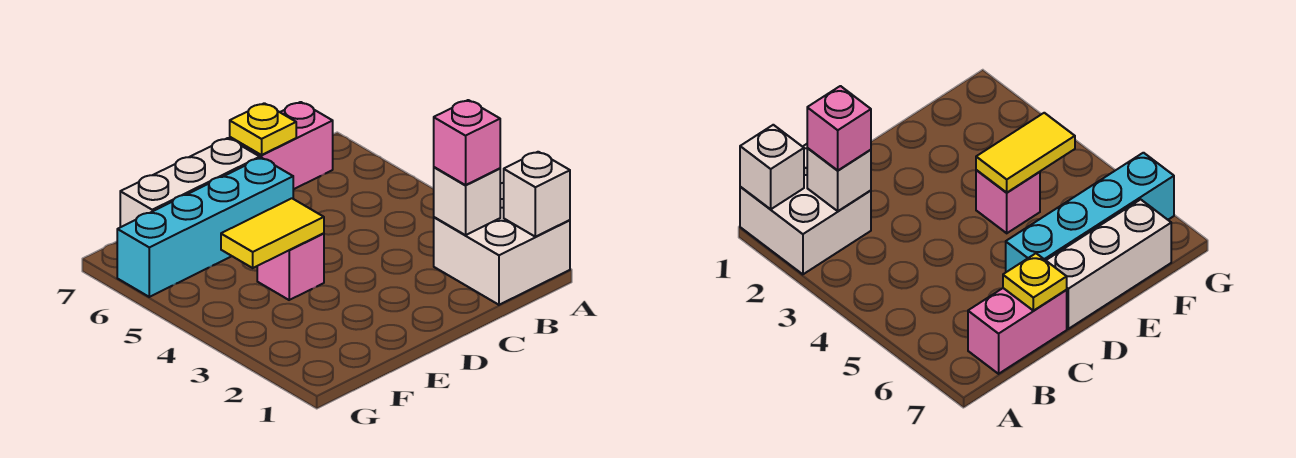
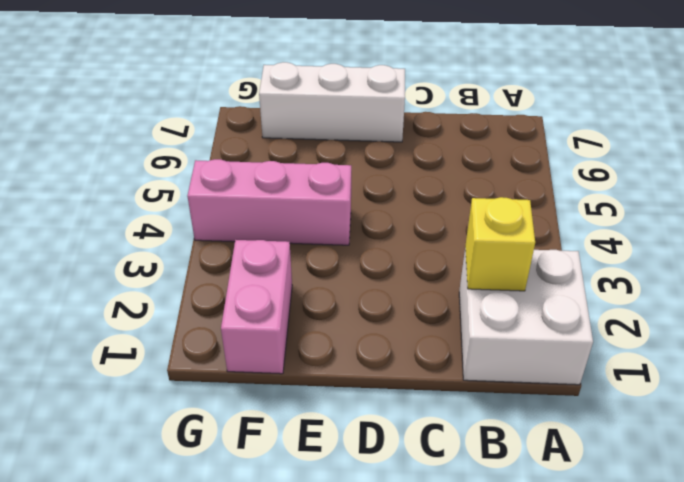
yellow 1x1 brick [465,197,535,291] -> white 1x1 brick [434,167,500,235]
pink 1x3 brick [187,159,351,245] -> pink 1x1 brick [257,233,324,300]
pink 1x2 brick [221,240,292,374] -> pink 1x2 brick turned to [230,102,333,189]
none -> cyan 1x4 brick [117,158,293,297]
none -> white 1x1 brick [504,152,570,237]

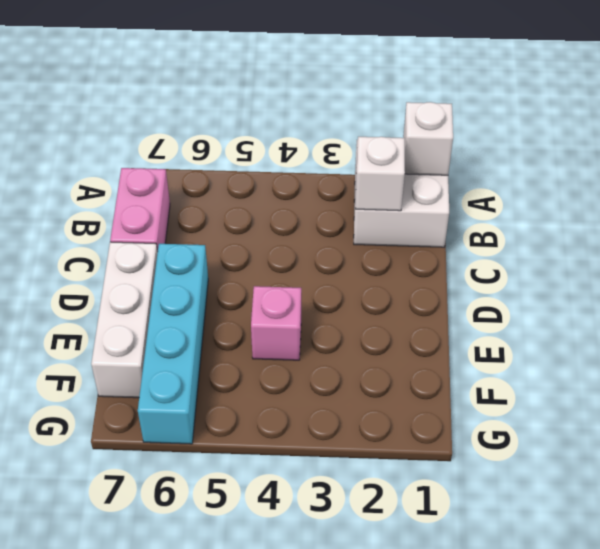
none -> yellow 1x1 plate [230,103,296,155]
none -> yellow 1x2 tile [221,198,324,268]

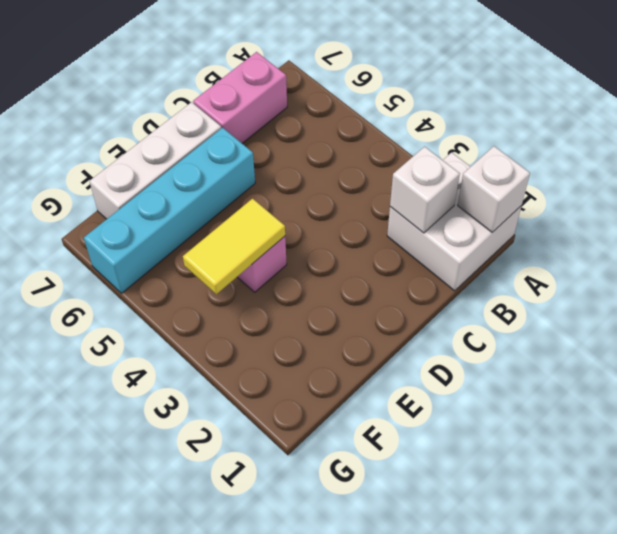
none -> yellow 1x1 plate [230,103,296,155]
none -> pink 1x1 brick [434,100,500,185]

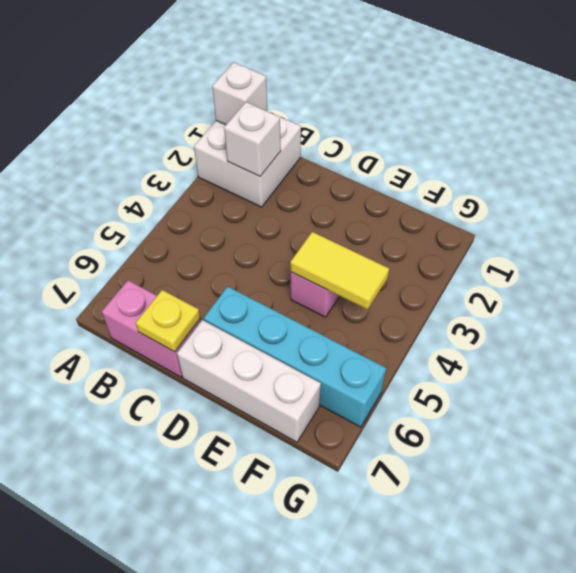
none -> pink 1x1 brick [434,100,500,185]

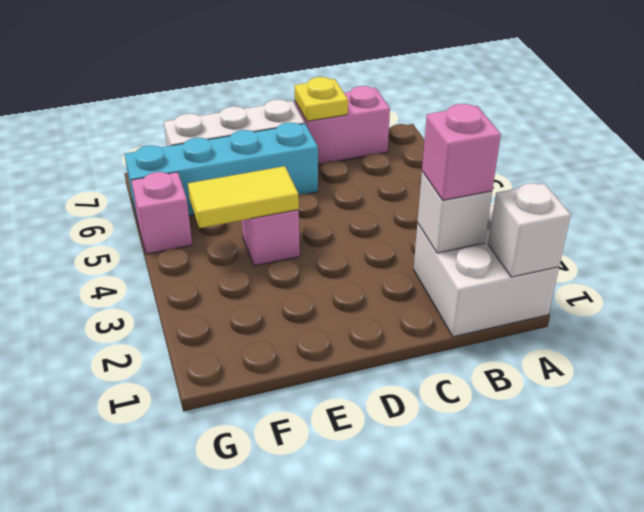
pink 1x1 brick [131,172,192,254] -> none

